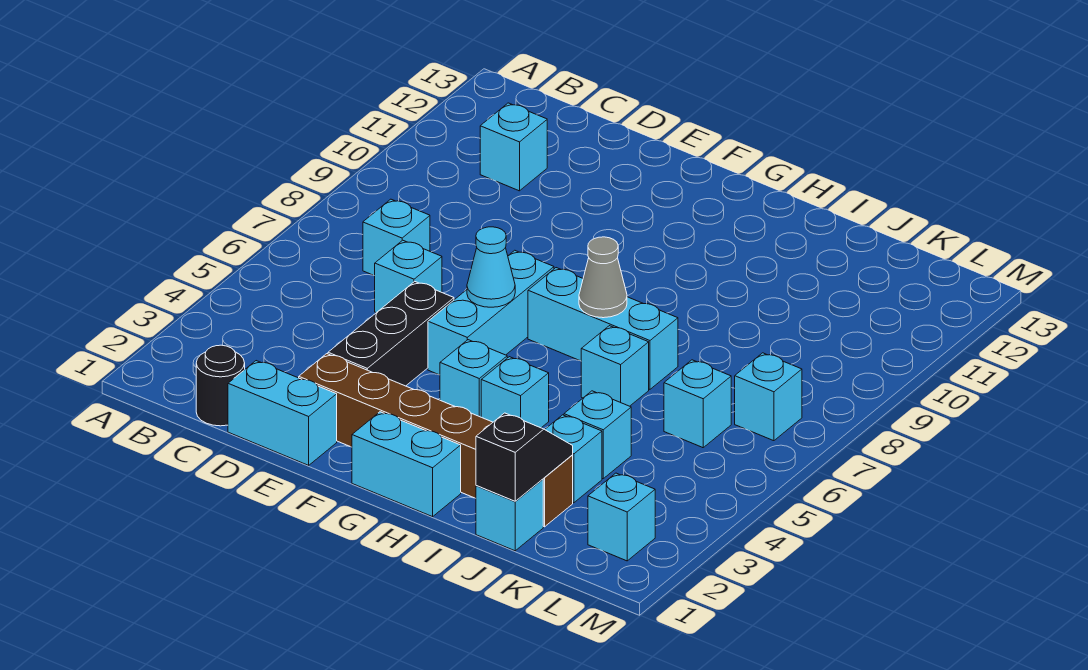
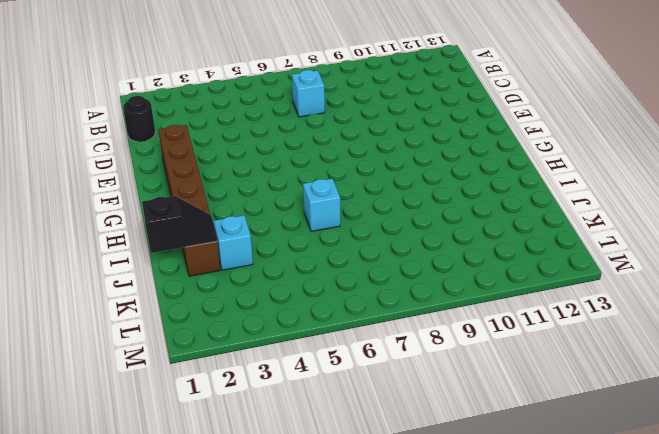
none -> cyan 1x1 brick [480,103,547,191]
none -> cyan 1x2 brick [228,361,337,465]
none -> cyan 1x1 brick [375,240,442,313]

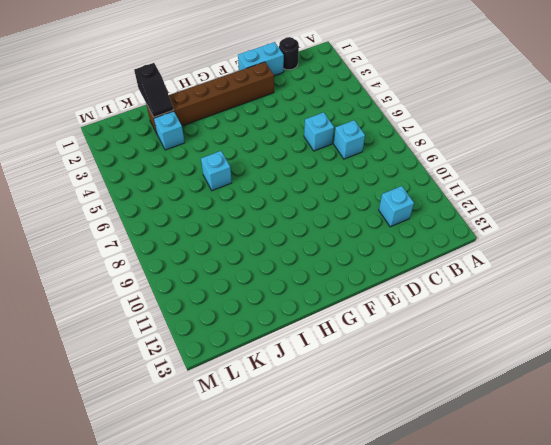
none -> black 1x3 brick [328,281,454,386]
none -> cyan 1x3 brick [428,250,554,375]
none -> cyan 1x2 brick [352,412,461,517]

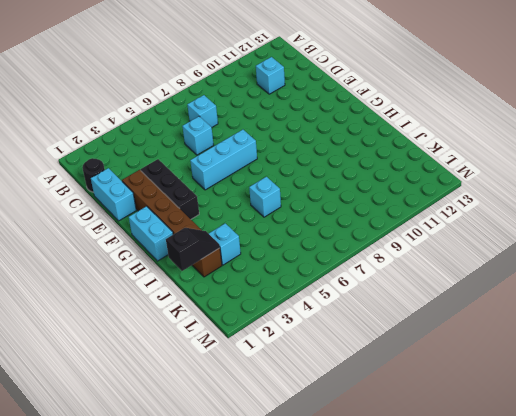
black 1x3 brick [141,159,199,219] -> black 1x3 brick turned to [328,281,454,386]
none -> cyan 1x1 brick [440,340,507,417]
none -> cyan 1x3 brick [528,268,678,389]
none -> cyan 1x1 brick [481,357,549,428]

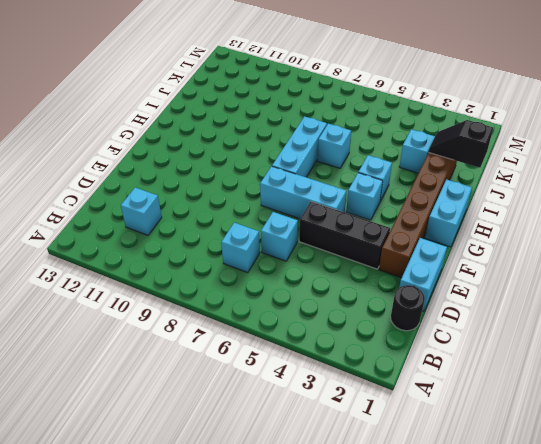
none -> cyan 1x1 brick [476,479,543,551]
none -> cyan 1x1 brick [564,391,631,479]
none -> cyan 1x1 brick [664,360,731,448]

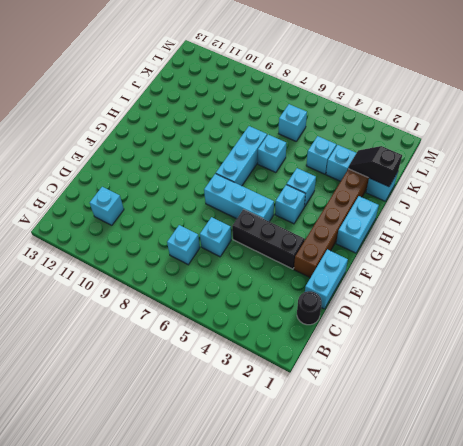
none -> cyan 1x1 brick [588,473,655,561]
none -> cyan 1x1 brick [735,353,802,441]
none -> cyan 1x1 cone [467,227,515,307]

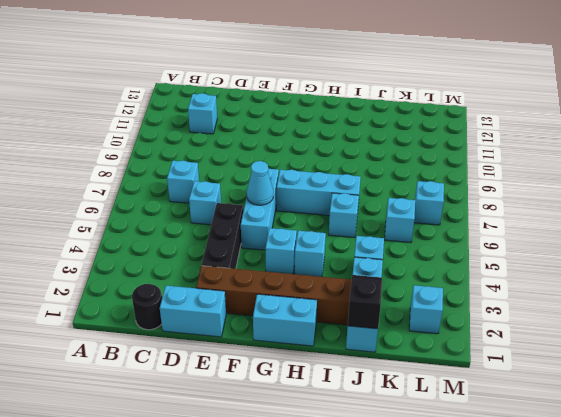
none -> grey 1x1 cone [579,237,627,318]

